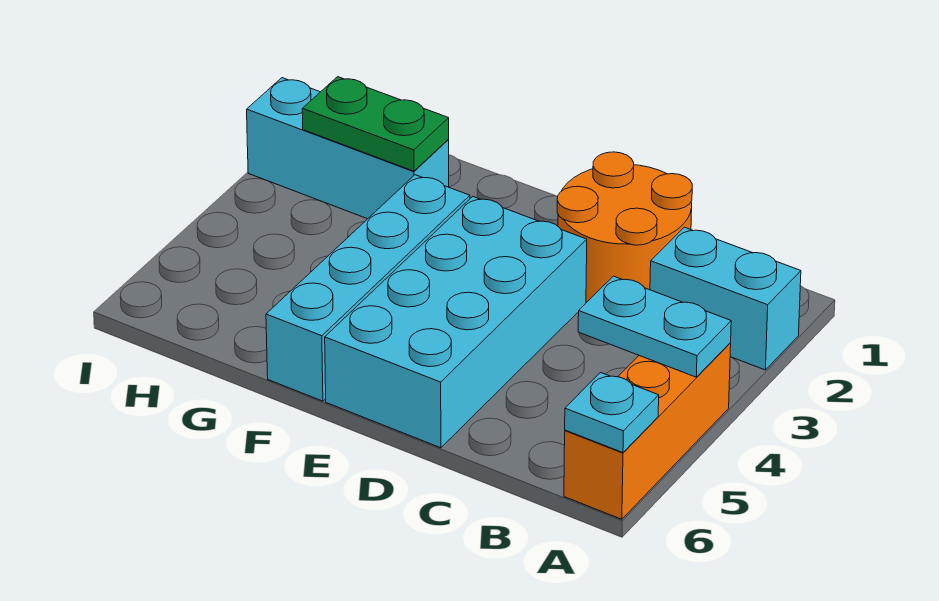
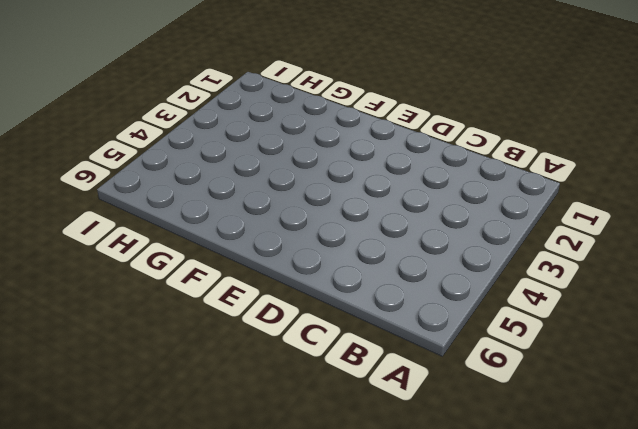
none -> cyan 1x2 brick [650,227,801,370]
none -> orange 1x3 brick [564,343,731,519]

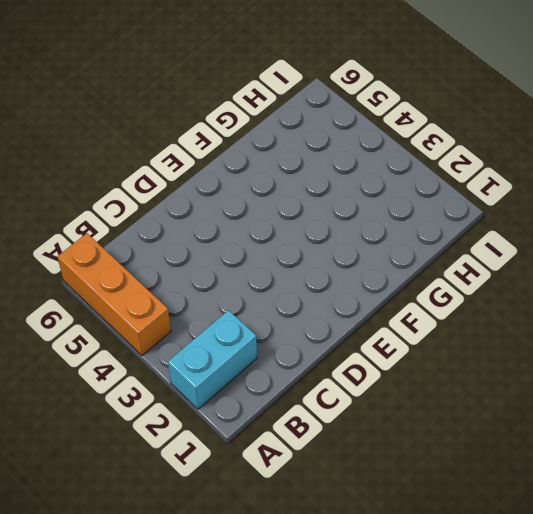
none -> orange 2x2 round brick [557,152,692,302]
none -> cyan 2x4 brick [325,197,587,448]

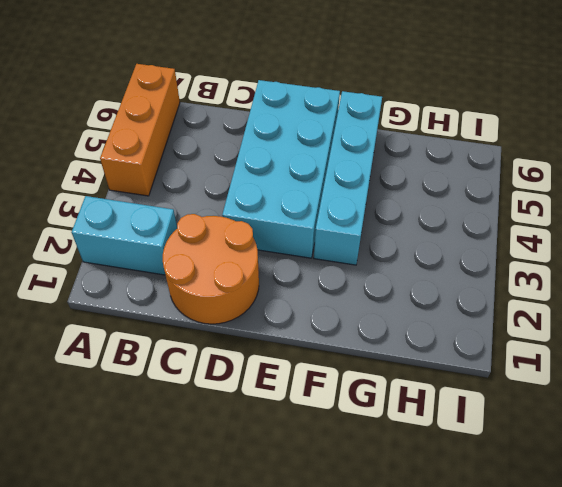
none -> cyan 1x3 brick [247,78,449,219]
none -> cyan 1x2 plate [578,276,731,377]

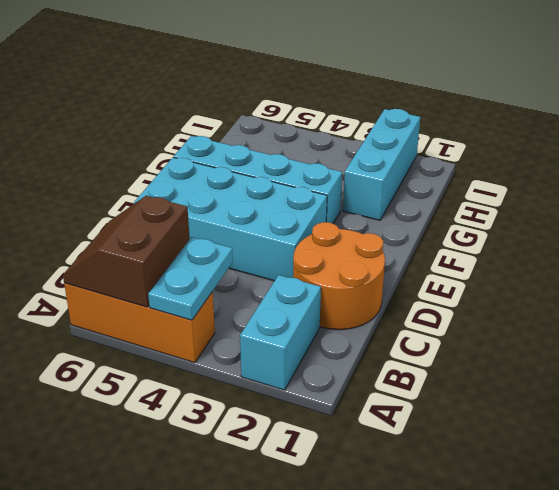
brown 2x2 slope [63,196,190,307] -> cyan 1x1 plate [565,373,659,453]
none -> green 1x2 plate [302,77,449,171]

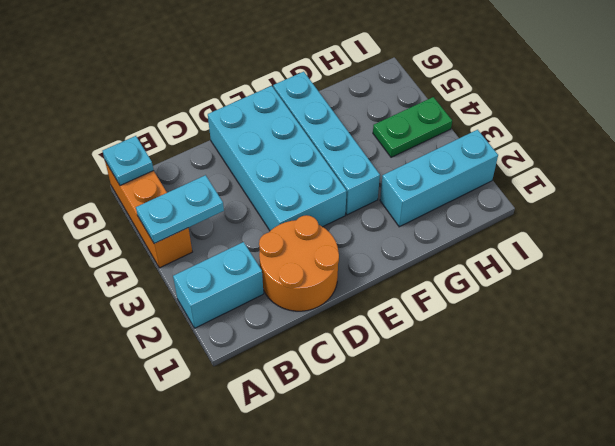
green 1x2 plate [373,97,452,157] -> green 1x2 plate moved to [302,77,449,171]

